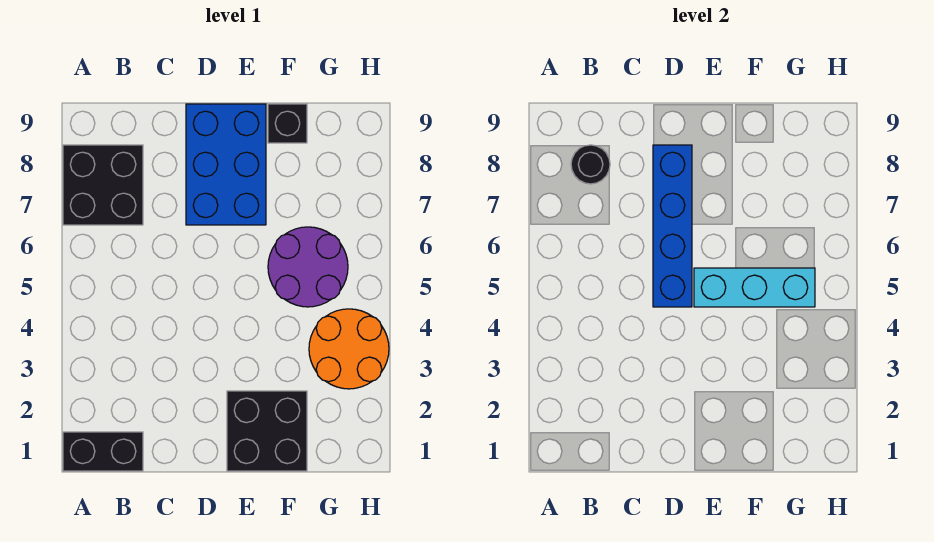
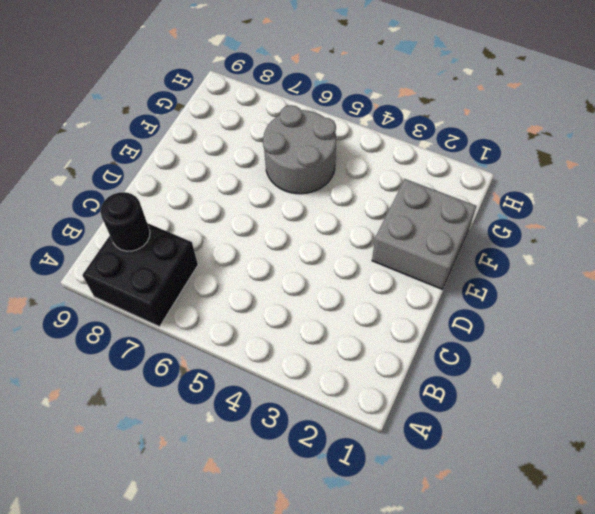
grey 2x2 brick [372,179,477,289] -> black 2x2 brick [227,391,307,471]
grey 2x2 round brick [263,105,336,194] -> purple 2x2 round brick [268,227,348,307]
none -> black 1x2 brick [63,432,143,471]
none -> blue 2x3 brick [186,104,266,225]

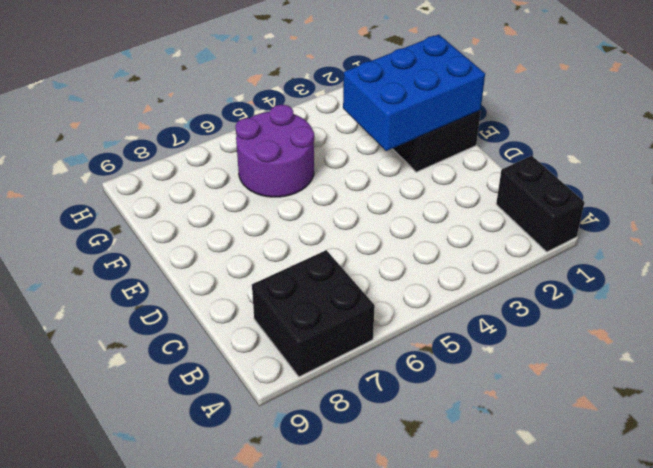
blue 2x3 brick [343,34,485,151] -> blue 2x3 brick moved to [186,104,266,225]
none -> black 1x1 brick [268,104,307,143]
none -> orange 2x2 round brick [309,309,389,389]

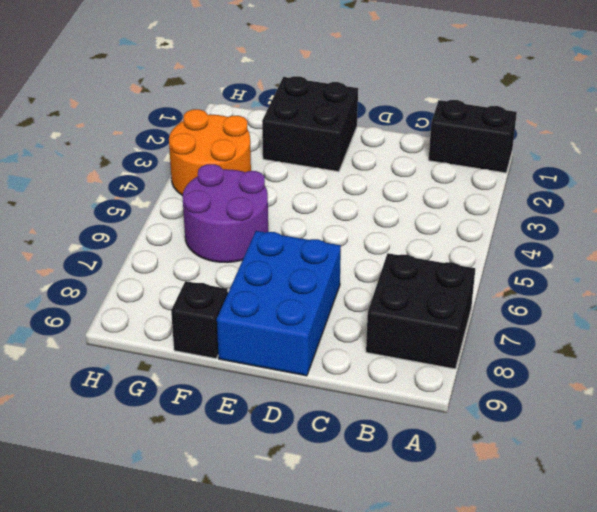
none -> black 1x1 round brick [571,145,610,184]
none -> blue 1x4 brick [653,145,692,307]

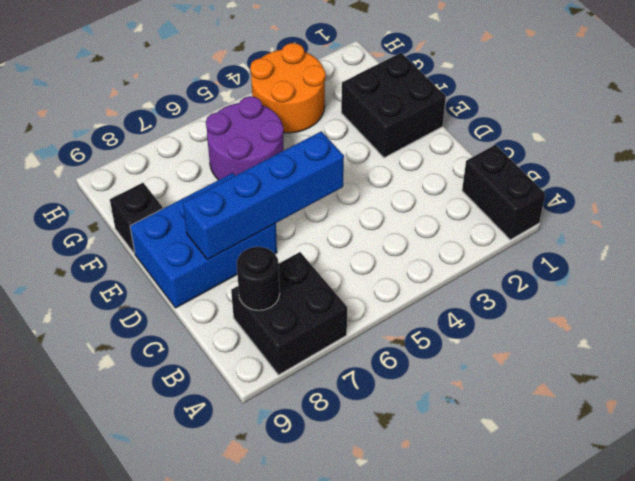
none -> cyan 1x3 brick [694,268,815,307]

